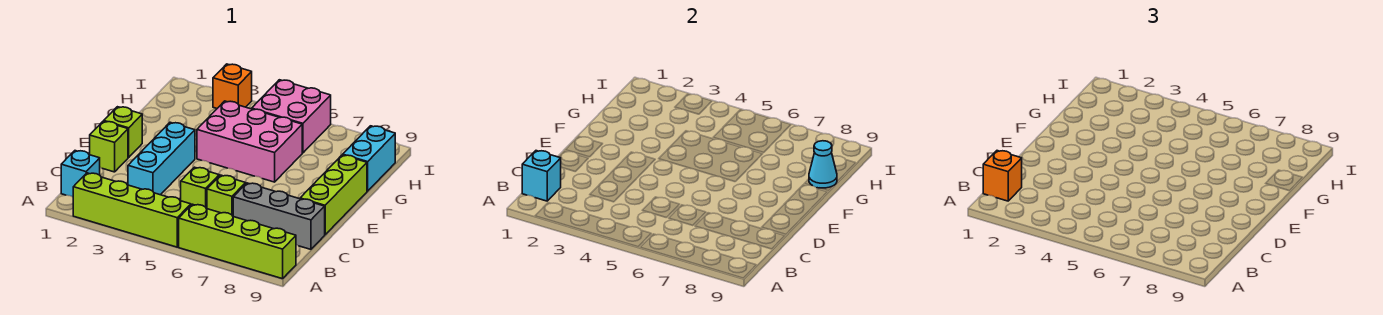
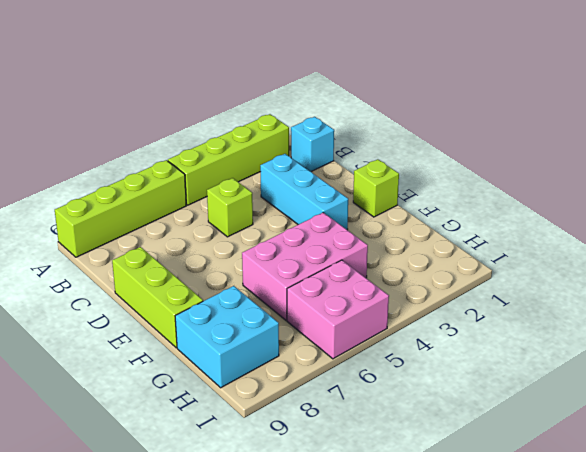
cyan 2x2 brick [175,286,279,388] -> cyan 1x2 brick [343,126,395,191]
none -> lime 1x1 brick [207,175,246,216]
none -> grey 1x3 brick [233,183,325,249]
none -> lime 1x1 brick [90,121,128,172]

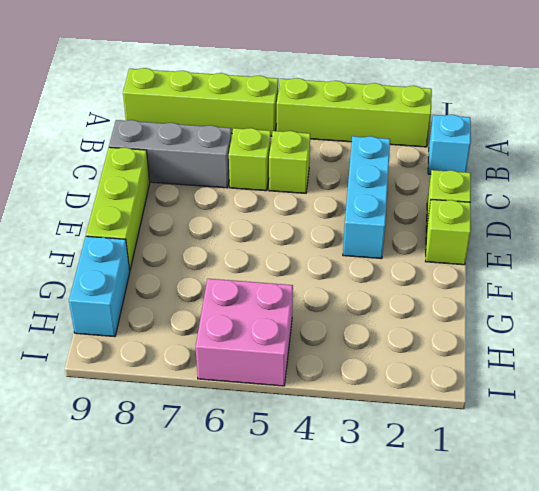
none -> pink 2x3 brick [197,101,302,182]
none -> orange 1x1 brick [213,64,252,108]
none -> cyan 1x1 brick [522,151,561,201]

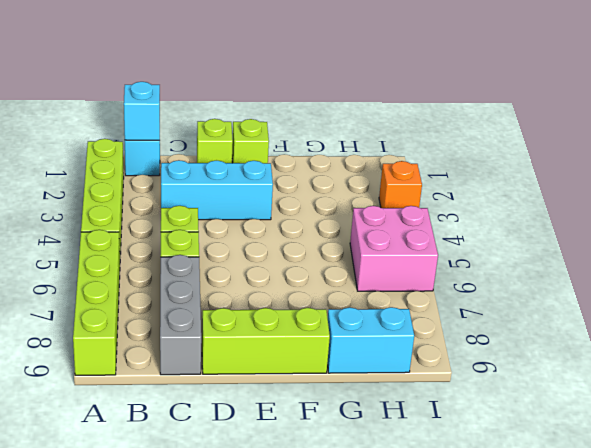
none -> pink 2x3 brick [197,101,302,182]
none -> cyan 1x1 cone [809,141,837,188]
none -> orange 1x1 brick [983,151,1022,201]

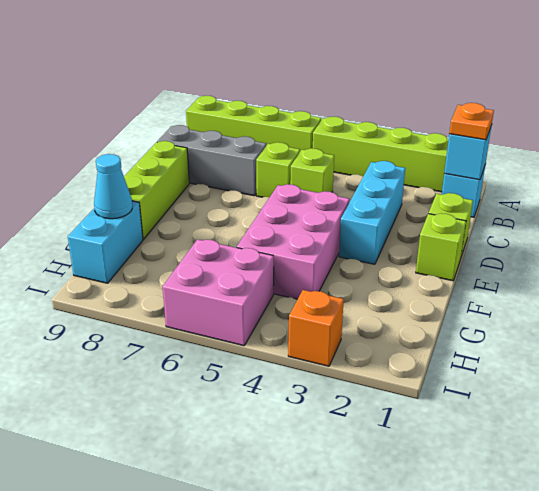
orange 1x1 plate [449,103,494,140] -> orange 1x1 brick [983,151,1022,201]
pink 2x3 brick [237,184,349,299] -> pink 2x3 brick turned to [197,101,302,182]

